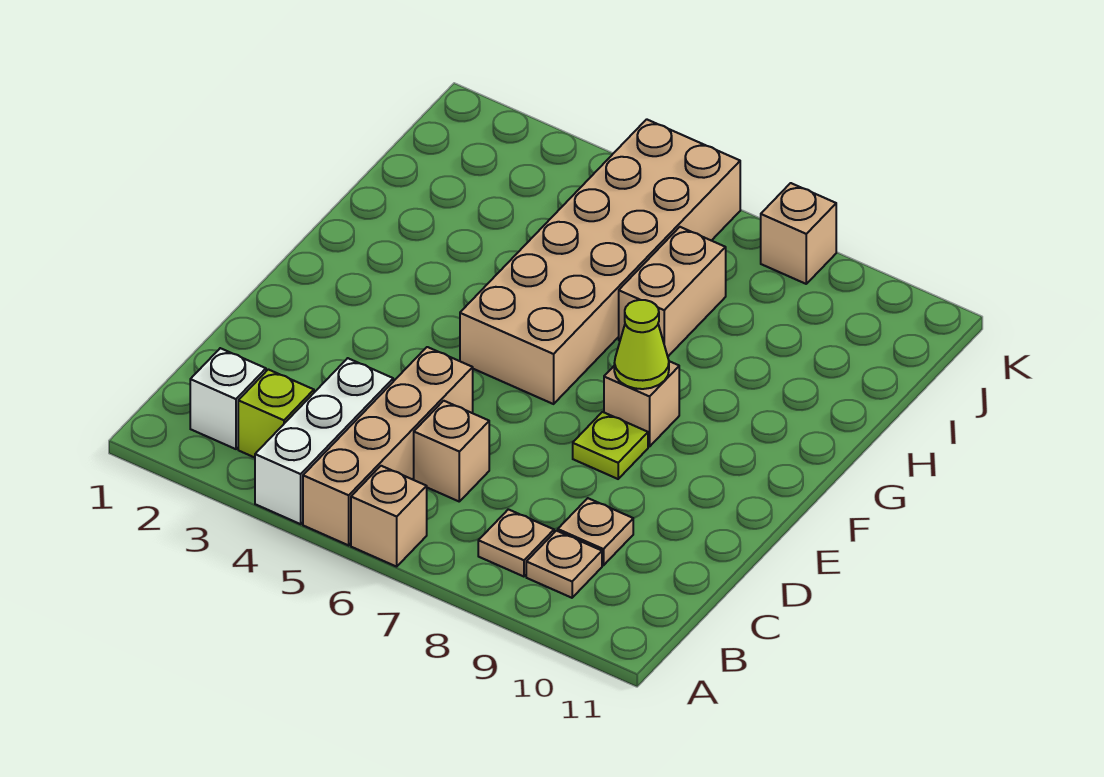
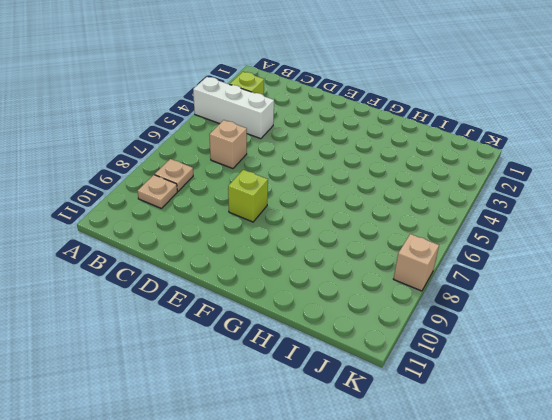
lime 1x1 brick [228,170,268,222] -> lime 1x1 plate [573,412,648,479]
none -> tan 1x4 brick [303,347,473,545]
none -> tan 1x1 brick [351,466,427,567]
none -> white 1x1 brick [190,348,266,449]

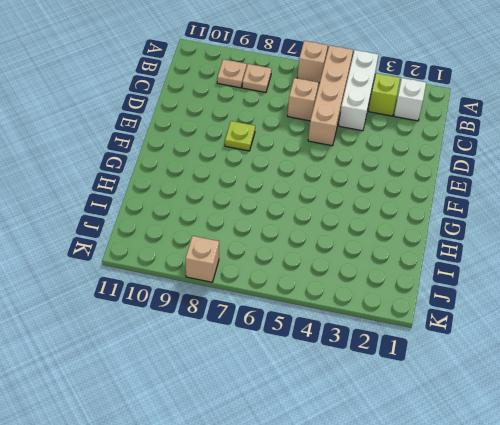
none -> tan 1x1 plate [558,498,633,565]
none -> tan 2x6 brick [460,119,740,404]
none -> tan 1x1 brick [604,361,679,447]

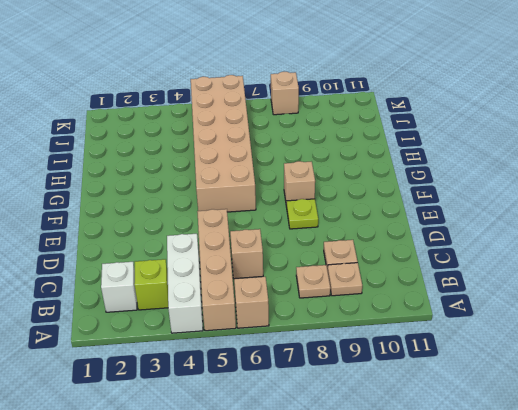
none -> tan 1x2 brick [619,227,726,356]
none -> lime 1x1 cone [614,300,669,389]

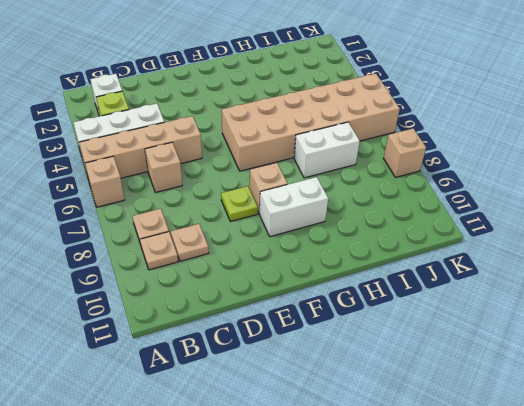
white 1x2 brick [260,177,328,237] -> none
white 1x2 brick [294,122,360,178] -> tan 1x2 brick [619,227,726,356]
none -> lime 1x1 cone [614,300,669,389]

